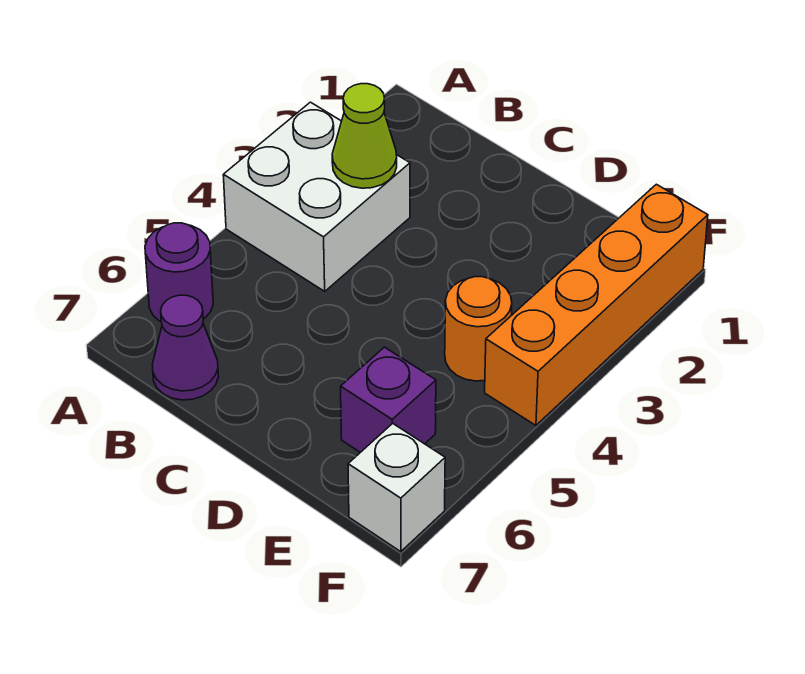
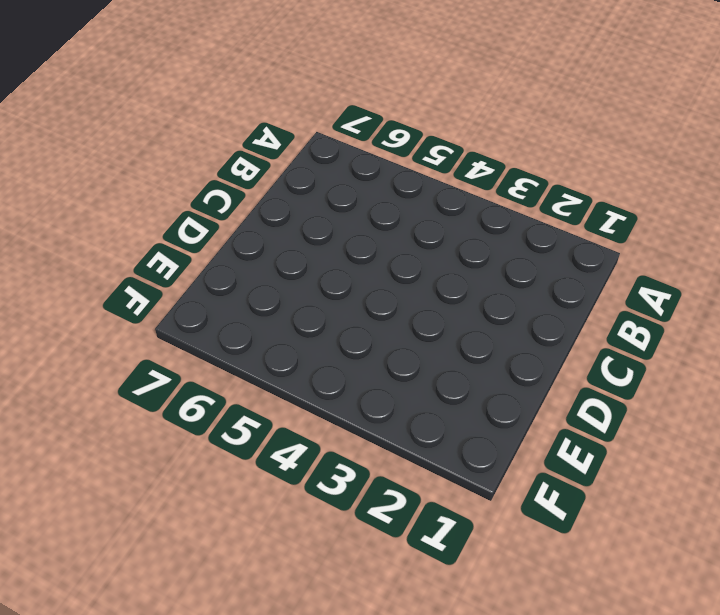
none -> white 2x2 brick [223,102,410,291]
none -> purple 1x1 round brick [145,223,213,322]

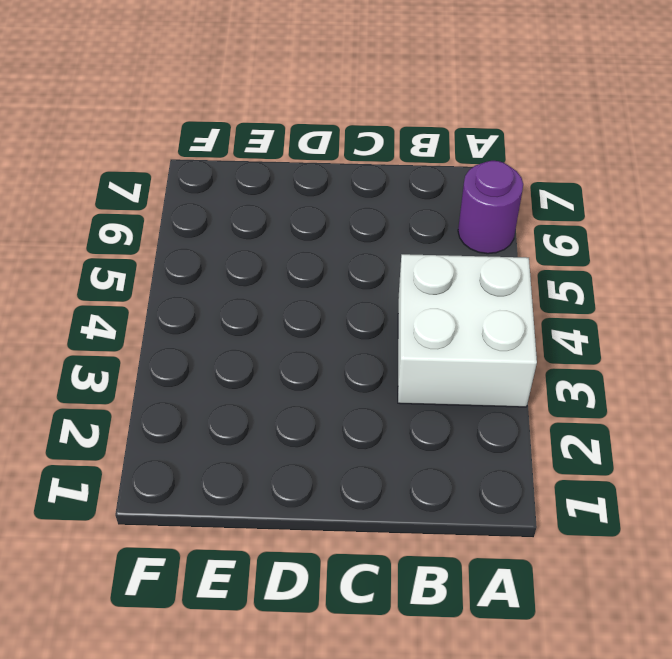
none -> purple 1x1 cone [152,295,218,400]
none -> orange 1x1 round brick [445,277,512,381]

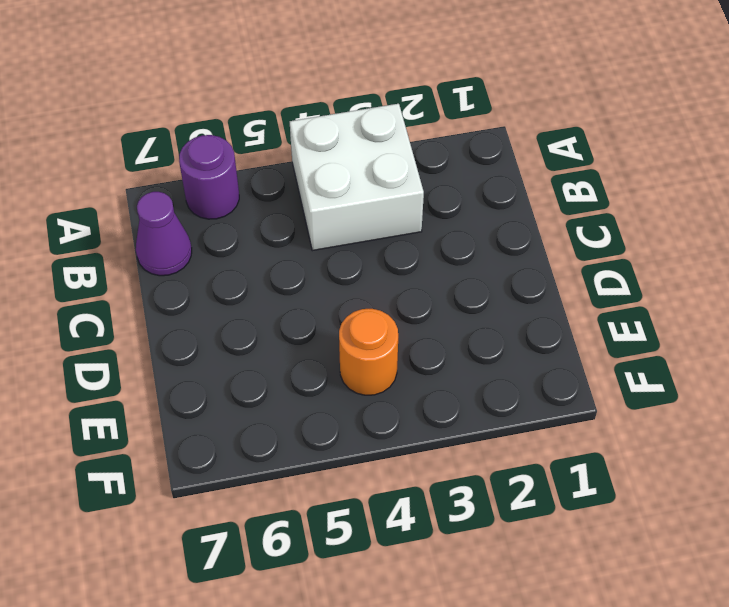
none -> purple 1x1 brick [341,347,436,452]
none -> orange 1x4 brick [485,184,708,425]

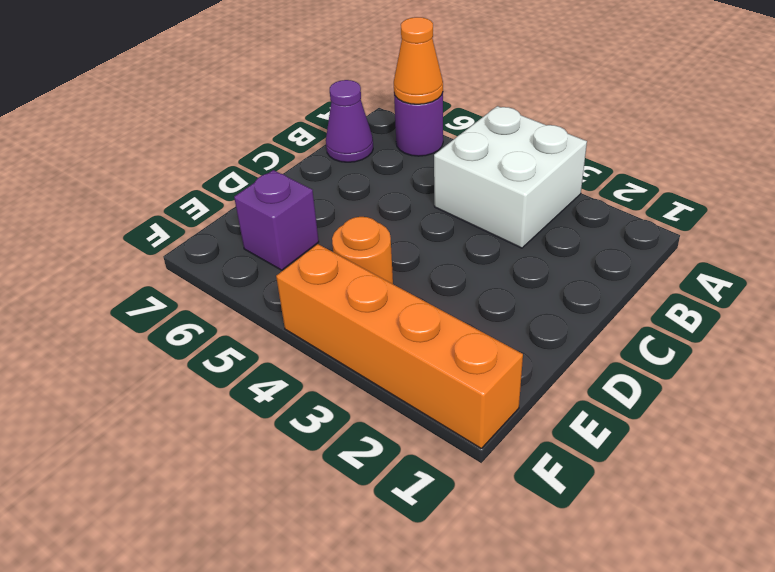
orange 1x1 cone [394,17,443,104] -> none
none -> white 1x1 brick [348,423,445,552]
none -> lime 1x1 cone [332,84,397,188]

